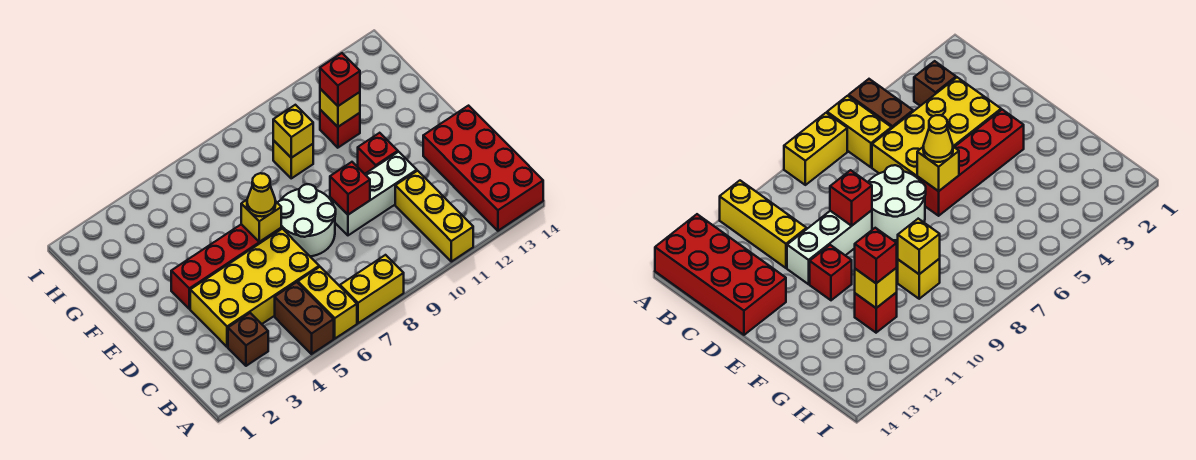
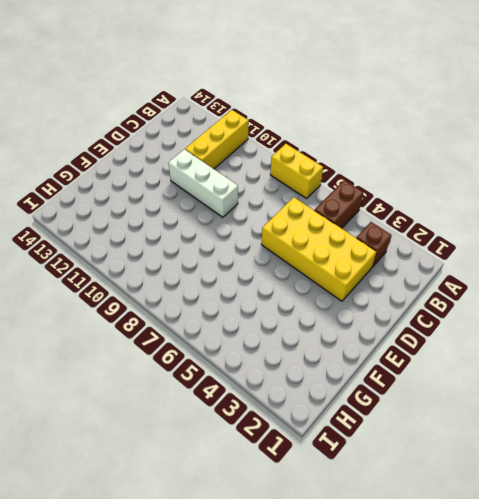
none -> yellow 1x2 brick [298,267,357,339]
none -> red 2x4 brick [423,106,543,231]
none -> white 2x2 round brick [278,184,336,256]

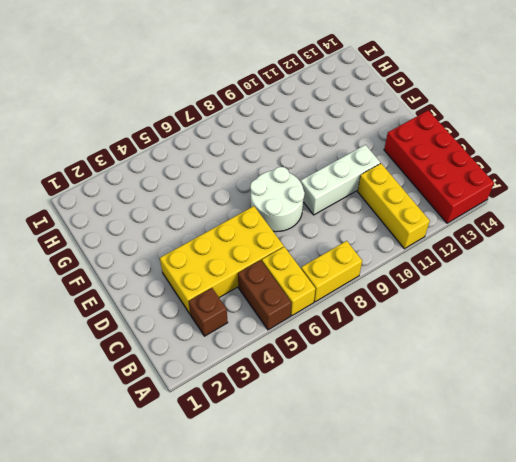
none -> red 1x4 brick [171,224,281,309]
none -> red 1x1 brick [358,133,398,174]
none -> yellow 1x1 brick [273,140,313,178]

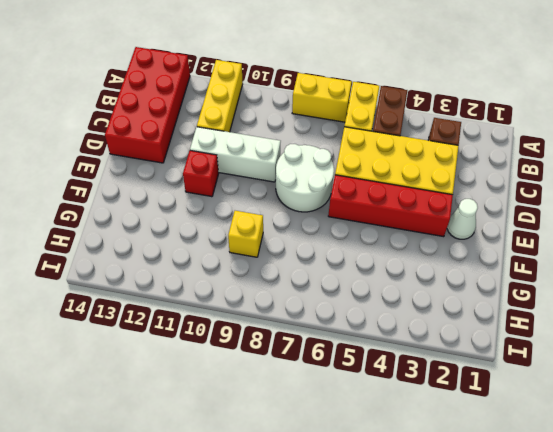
white 1x1 cone [447,199,478,239] -> none
none -> red 1x1 brick [320,110,360,148]
none -> red 1x1 brick [330,162,370,215]
none -> yellow 1x1 brick [241,200,281,242]

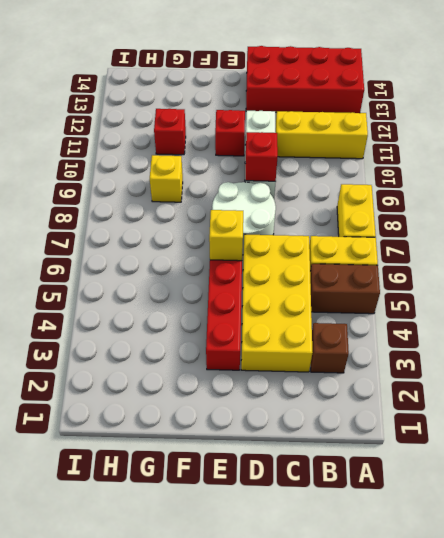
none -> yellow 1x1 brick [273,105,313,158]
none -> yellow 1x1 brick [320,89,360,127]
none -> yellow 1x1 cone [247,173,276,217]

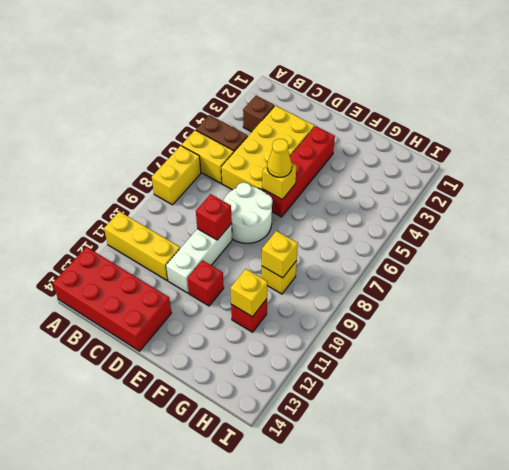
none -> red 1x1 brick [320,53,360,106]

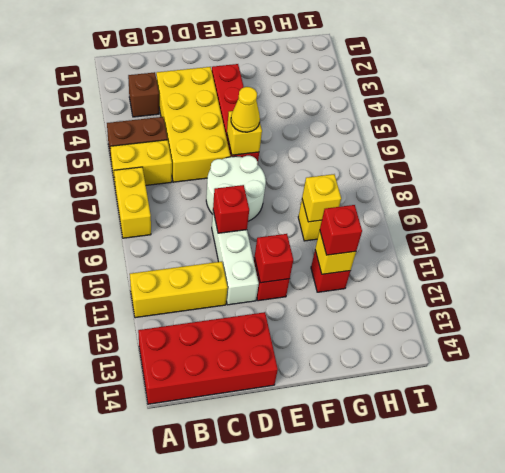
red 1x1 brick [255,234,293,283] -> none

